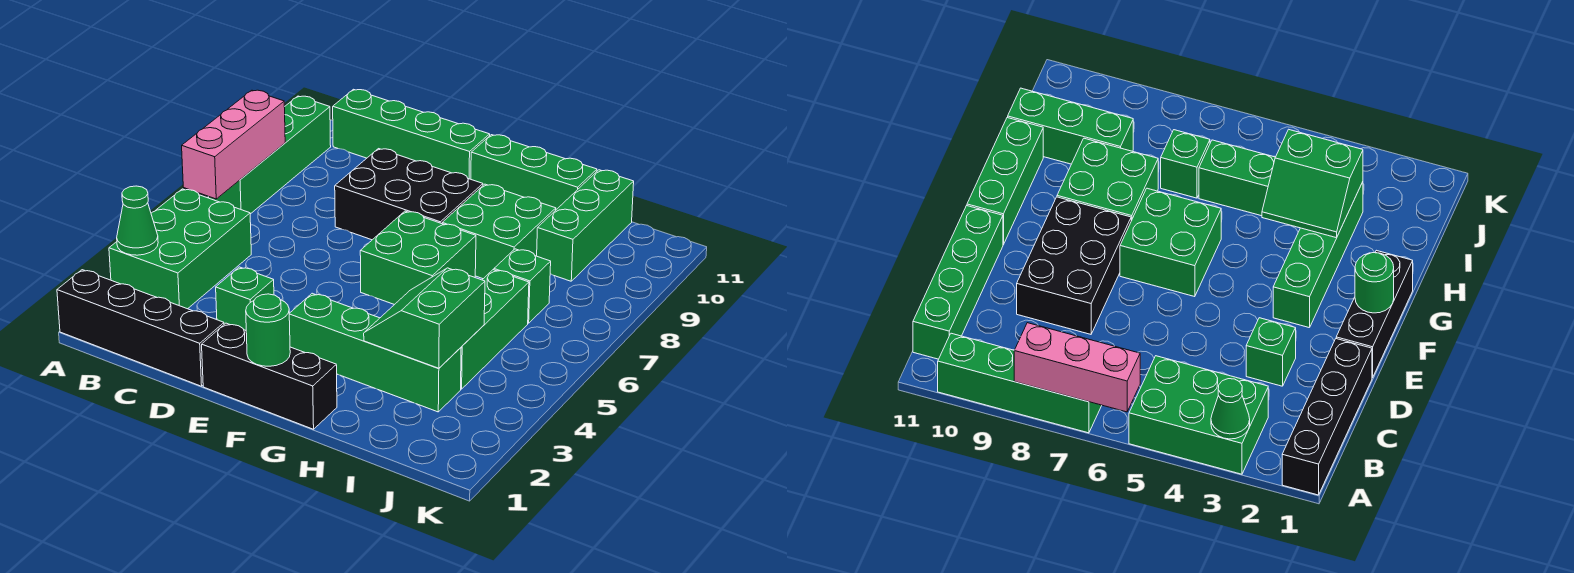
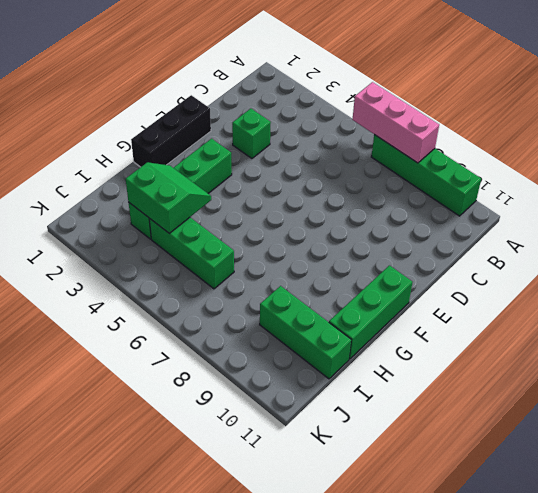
none -> black 1x4 brick [57,270,224,386]
none -> green 2x3 brick [109,189,251,309]
none -> green 1x4 brick [333,89,490,179]

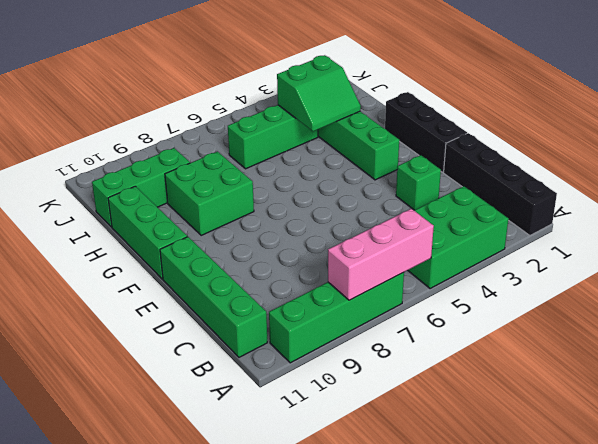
none -> black 2x3 brick [335,149,483,240]
none -> green 2x2 brick [360,211,476,305]
none -> green 1x1 brick [494,249,551,323]

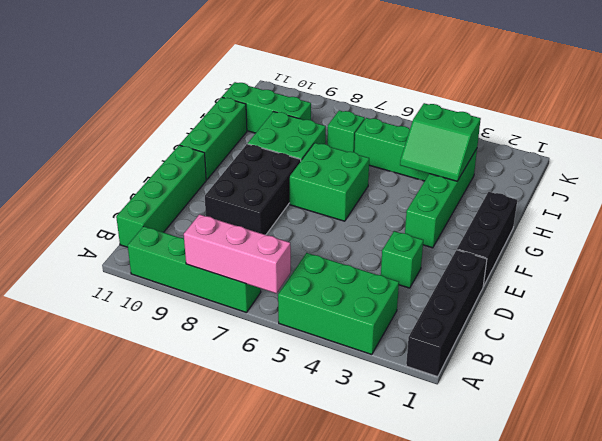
none -> green 1x1 cone [117,186,158,255]
none -> green 1x1 round brick [246,294,290,366]

